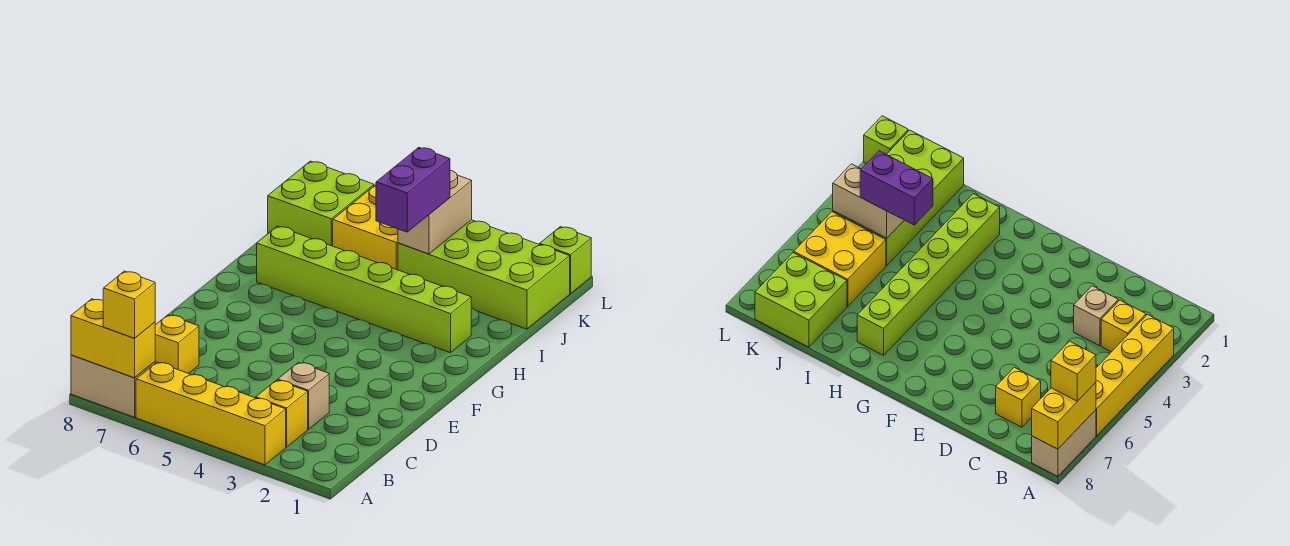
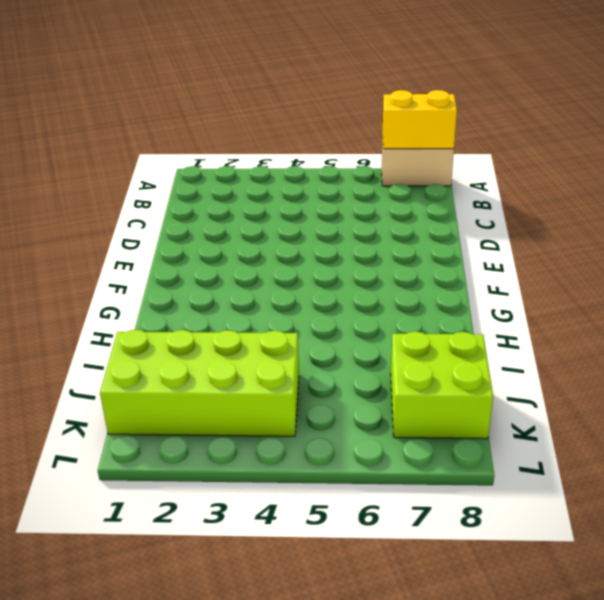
none -> yellow 1x4 brick [136,362,286,465]
none -> yellow 1x1 brick [256,380,308,447]
none -> tan 1x1 brick [278,362,329,429]

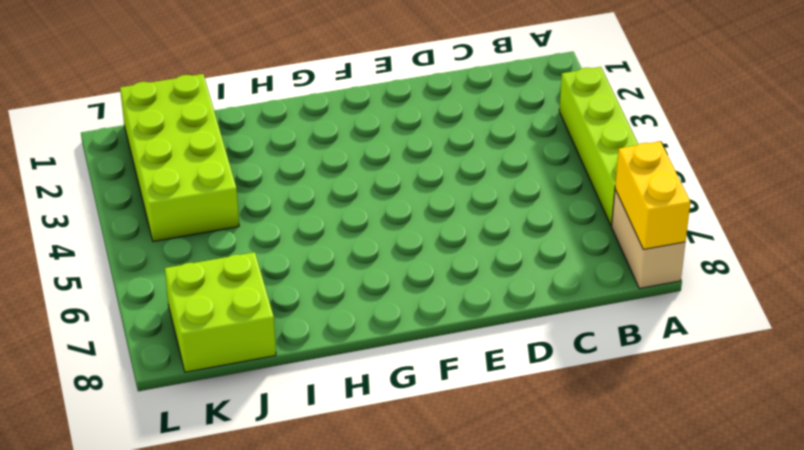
lime 1x4 brick [559,67,638,226] -> yellow 1x4 brick [136,362,286,465]
none -> yellow 1x1 brick [256,380,308,447]
none -> tan 1x1 brick [278,362,329,429]
none -> yellow 1x1 brick [155,315,199,374]

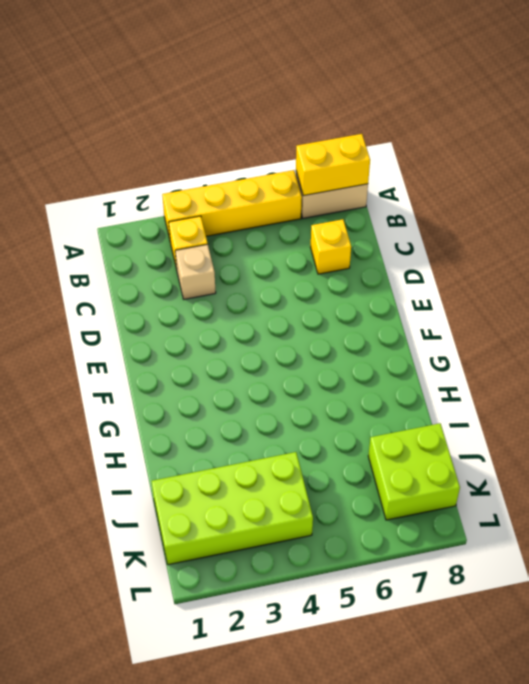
none -> lime 1x6 brick [257,226,471,353]
none -> yellow 2x2 brick [333,185,398,270]
none -> lime 1x1 brick [540,227,591,294]

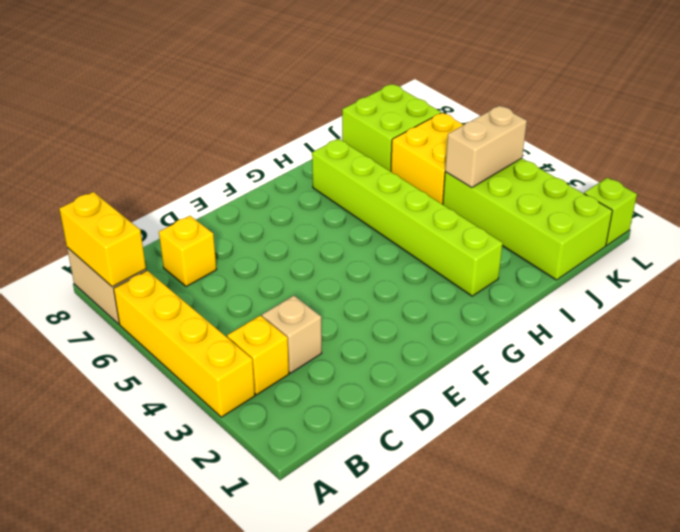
none -> yellow 1x1 brick [103,271,155,338]
none -> purple 1x2 brick [376,148,450,232]

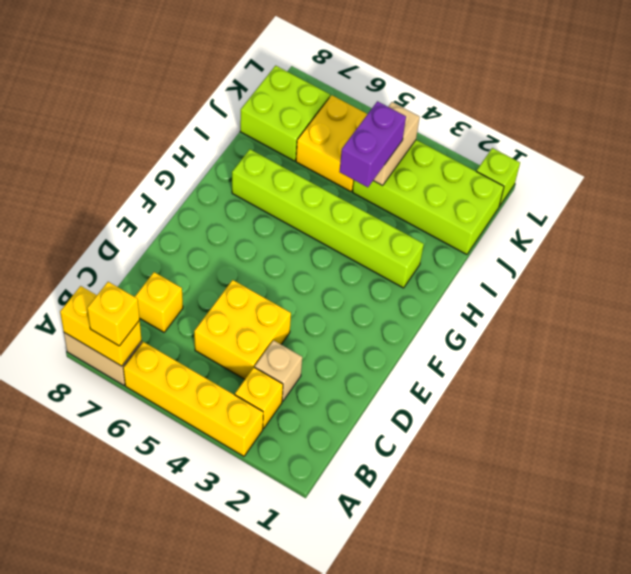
yellow 2x2 brick [194,280,291,379] -> none

